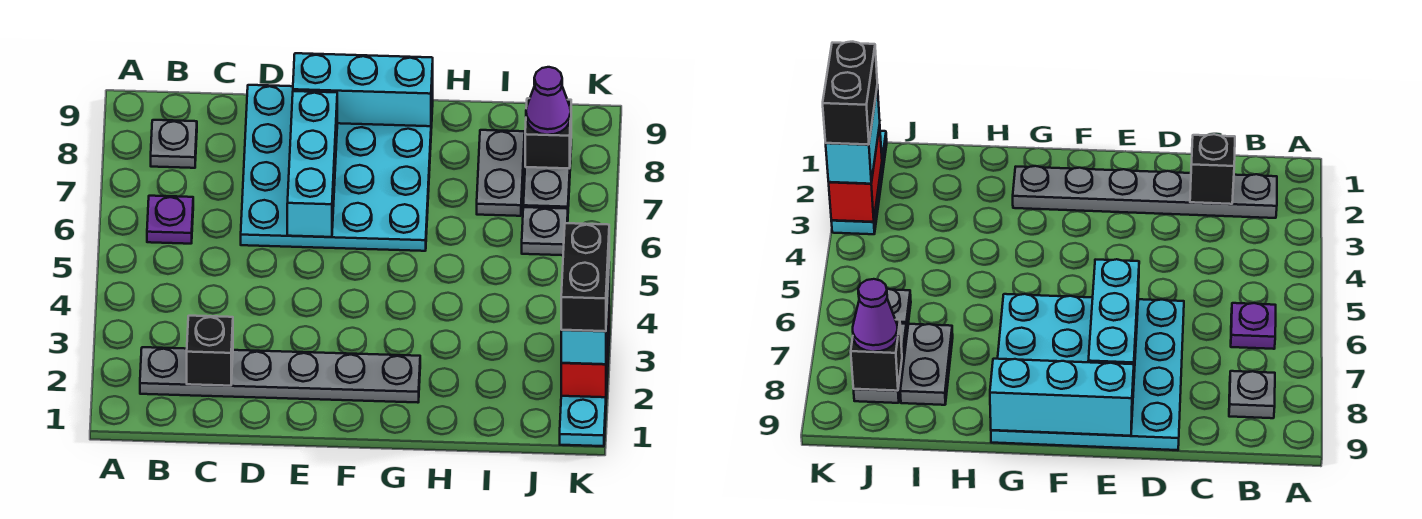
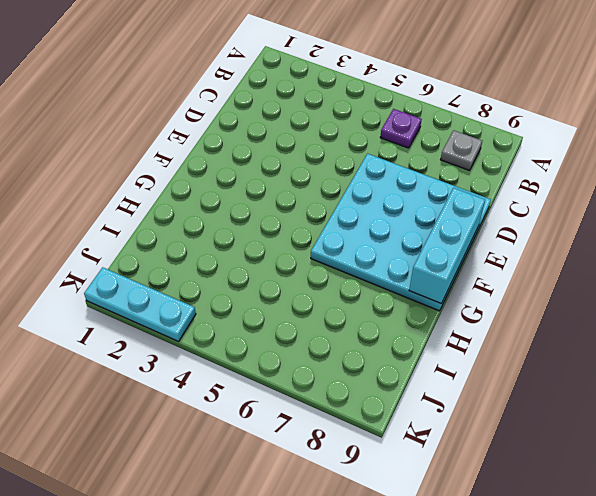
none -> grey 1x6 plate [140,347,420,403]
none -> grey 1x2 plate [477,130,525,216]
none -> grey 1x1 plate [522,207,568,255]

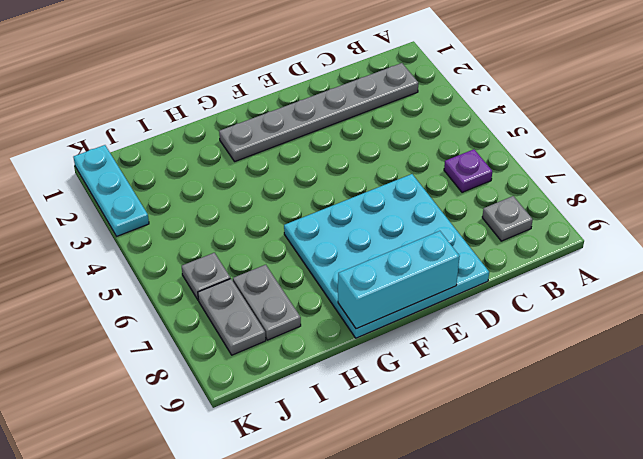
none -> black 1x1 brick [187,316,233,386]
none -> cyan 1x3 brick [287,91,337,237]
none -> black 1x1 brick [525,98,571,169]

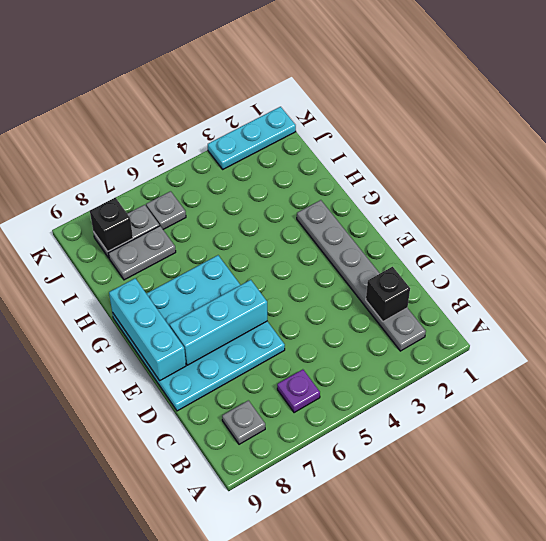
none -> red 1x2 brick [561,309,609,397]
none -> purple 1x1 cone [526,67,571,135]
none -> cyan 1x2 brick [561,276,609,364]

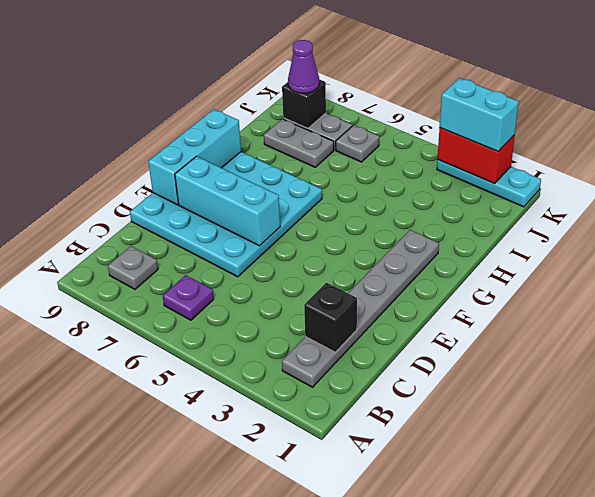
none -> black 1x2 brick [561,223,609,331]

